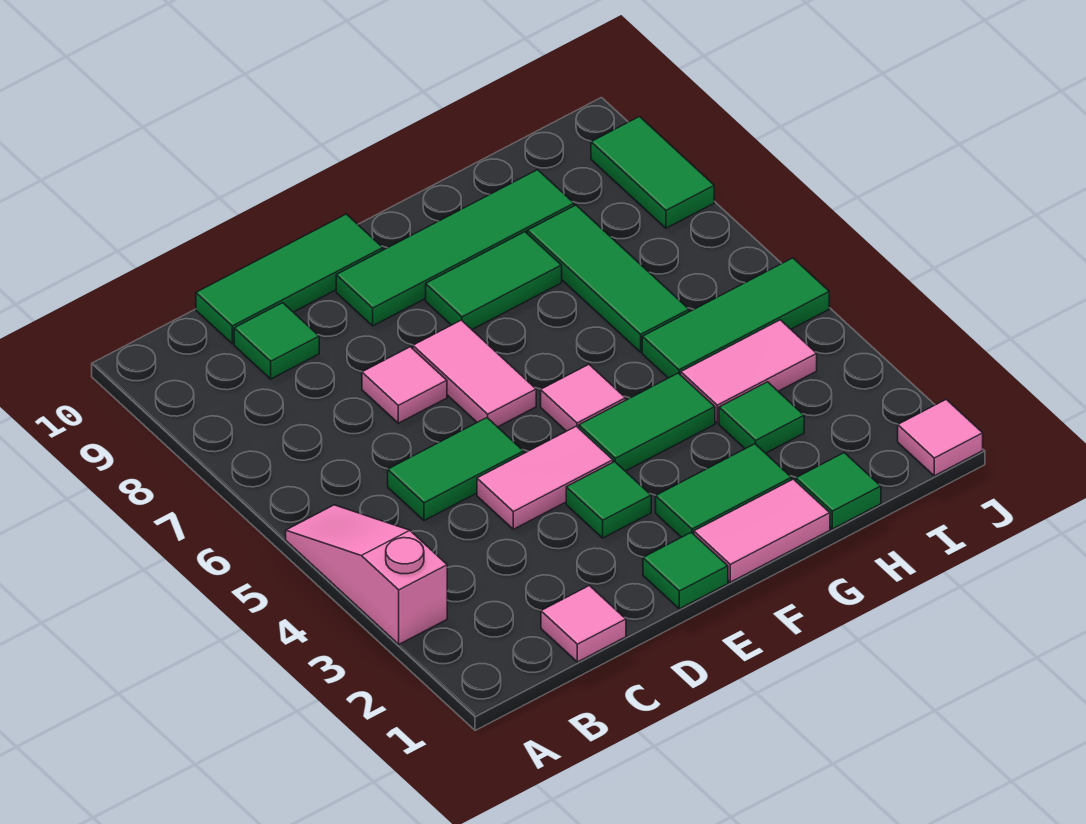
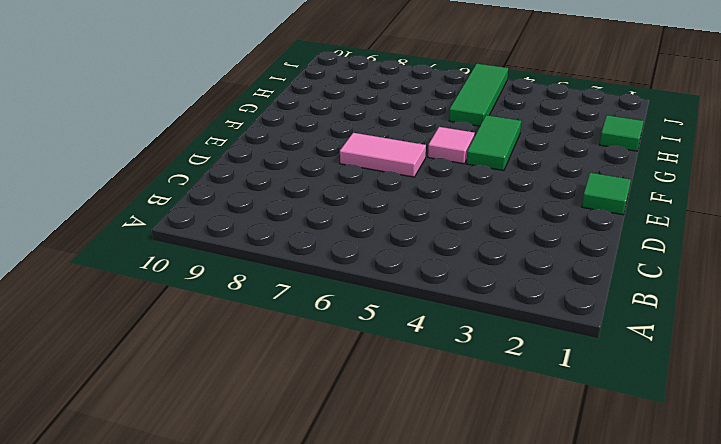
none -> pink 1x3 slope [286,505,447,644]
none -> pink 1x1 tile [541,586,626,662]
none -> green 1x2 tile [388,418,524,521]

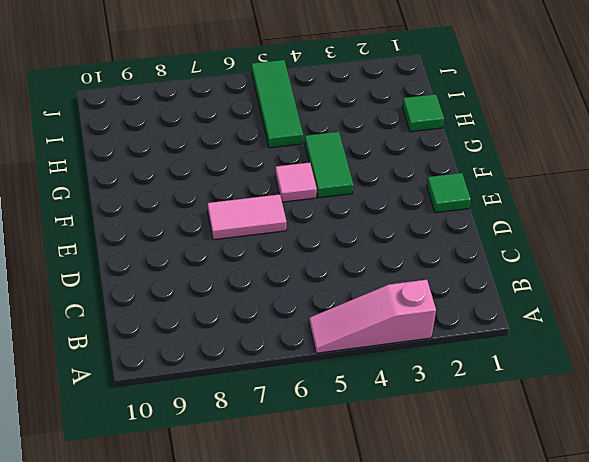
none -> pink 1x1 tile [541,586,626,662]
none -> green 1x2 tile [388,418,524,521]
none -> green 1x1 tile [234,303,319,379]

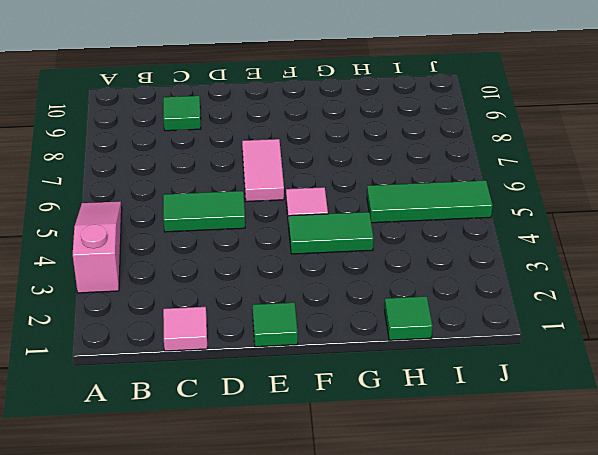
none -> green 1x3 tile [196,214,383,344]
none -> pink 1x2 tile [477,426,613,529]
none -> pink 1x1 tile [362,347,447,423]

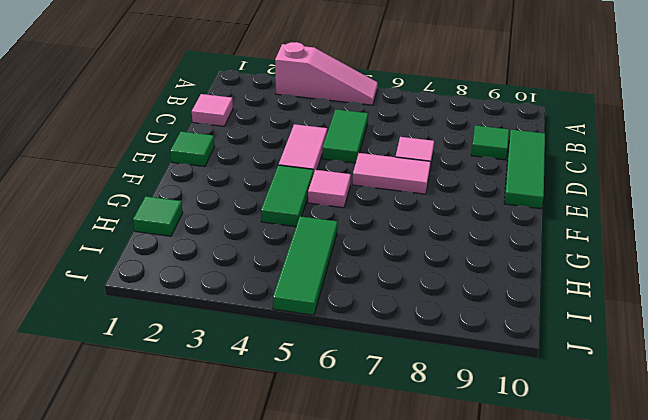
none -> green 1x1 tile [566,462,651,538]
none -> green 1x4 tile [336,170,574,326]
none -> pink 1x2 tile [694,479,830,582]

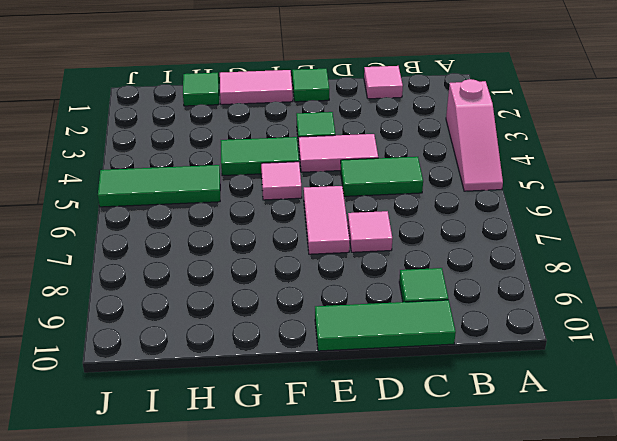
none -> green 1x4 tile [336,170,574,326]
none -> green 1x2 tile [656,444,792,537]
none -> green 1x2 tile [426,232,562,329]

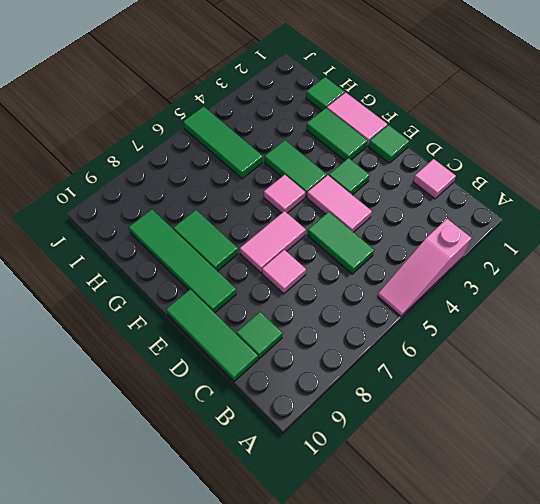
none -> green 1x1 tile [719,382,804,453]
none -> pink 1x2 tile [681,320,817,423]
none -> green 1x3 tile [527,205,689,352]

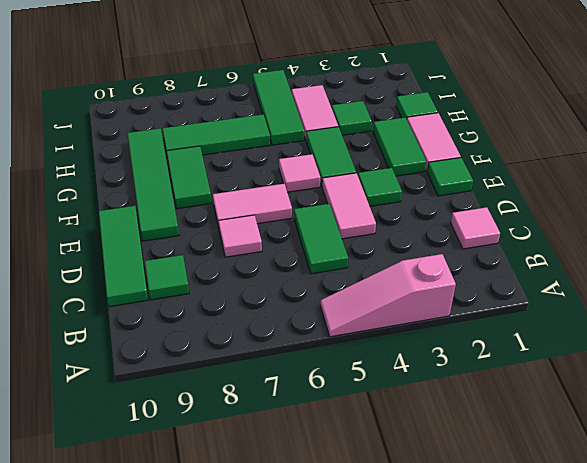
none -> pink 1x1 tile [898,399,983,476]
none -> green 1x2 tile [591,117,714,228]

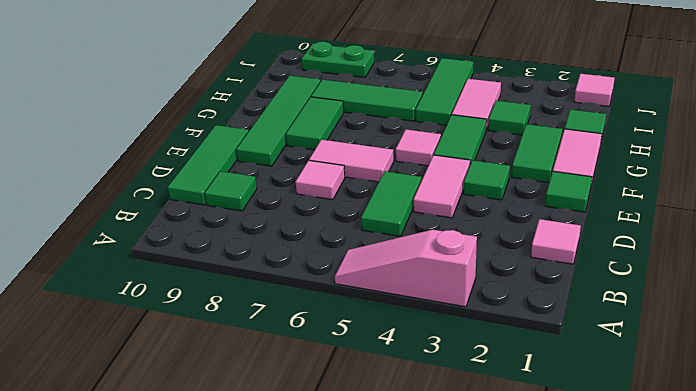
green 1x2 plate [302,42,375,77] -> green 1x2 tile [591,117,714,228]

